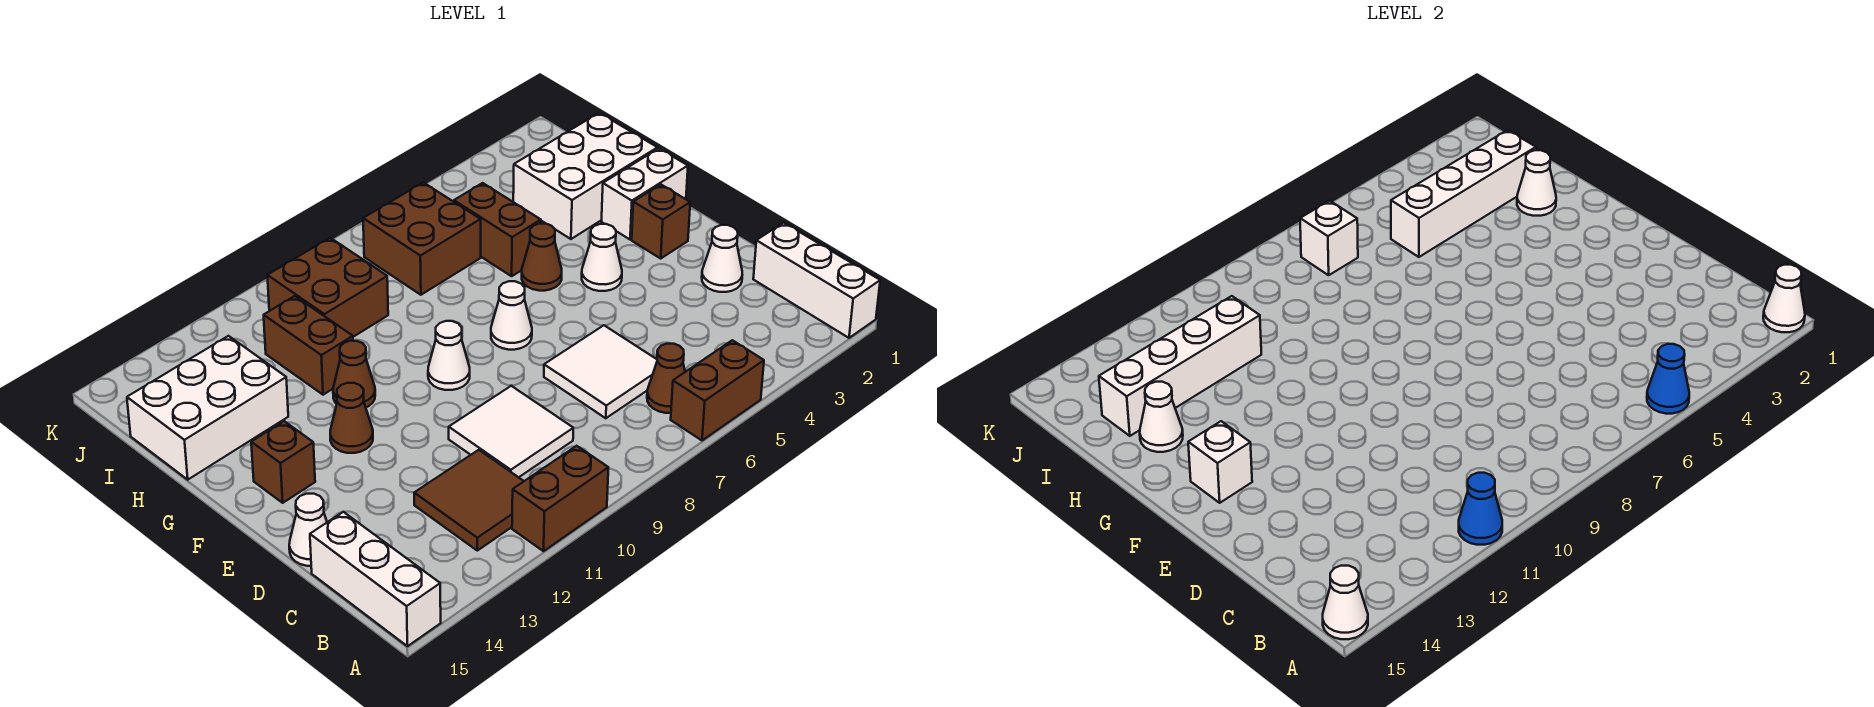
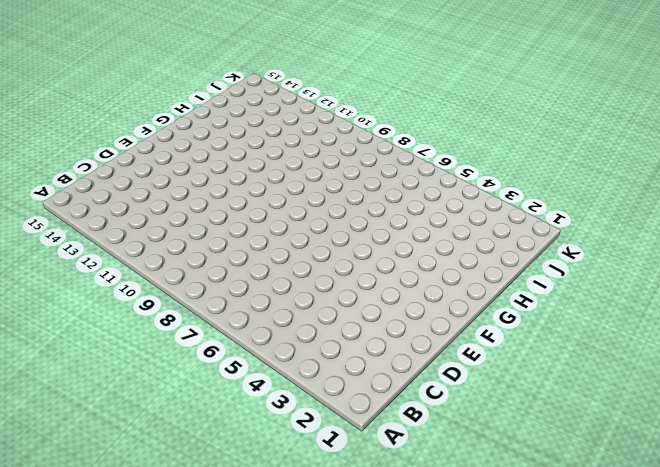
none -> white 1x3 brick [753,223,880,338]
none -> brown 1x2 brick [671,340,764,440]
none -> brown 1x2 brick [512,446,608,551]
none -> white 1x3 brick [310,512,441,646]

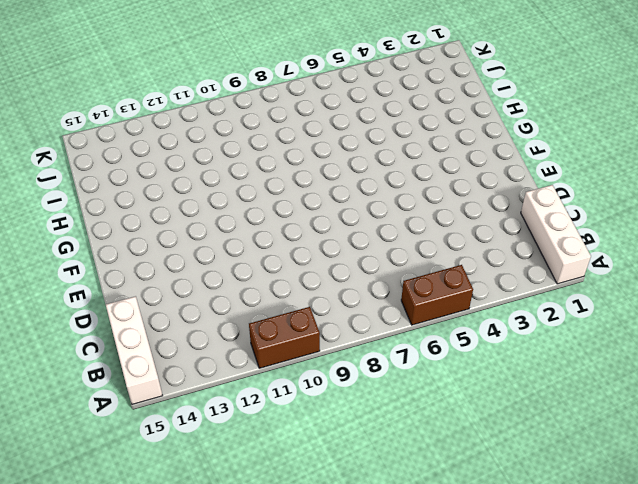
none -> brown 1x1 cone [647,344,685,413]
none -> brown 2x2 tile [414,450,524,551]
none -> white 2x2 tile [544,325,657,418]
none -> white 2x2 tile [449,386,573,477]

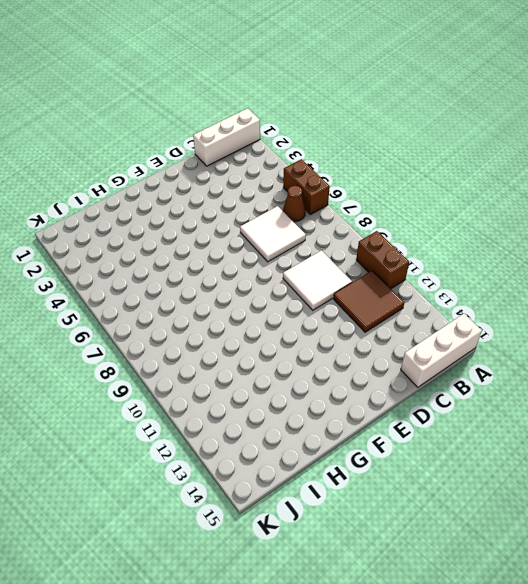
none -> white 1x1 cone [702,225,742,292]
none -> white 1x1 cone [289,494,327,566]
none -> brown 1x1 brick [632,185,690,258]
none -> white 1x1 cone [582,224,622,291]

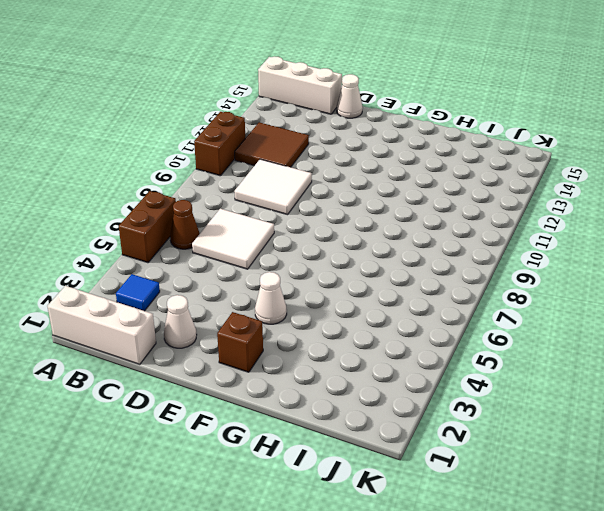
blue 1x1 tile [116,274,160,311] -> none
none -> white 1x1 cone [491,281,532,350]
none -> white 1x1 cone [428,321,470,390]
none -> brown 1x1 cone [330,383,373,453]
none -> brown 1x1 brick [251,421,315,503]

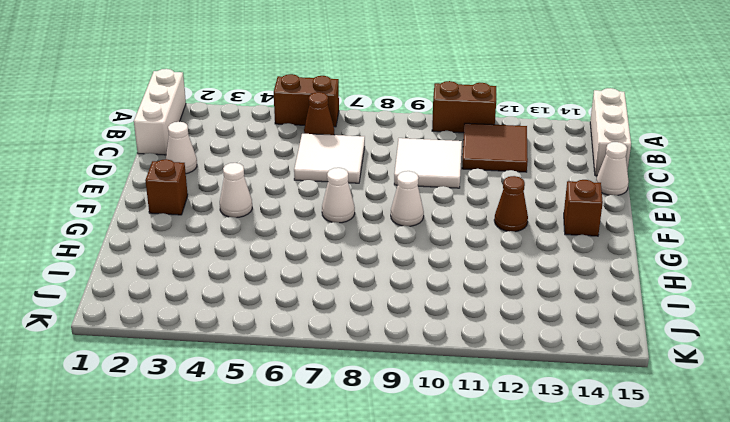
none -> white 1x2 brick [601,149,688,239]
none -> brown 1x1 cone [522,224,562,291]
none -> brown 1x1 cone [333,341,375,407]
none -> white 2x3 brick [513,113,657,239]

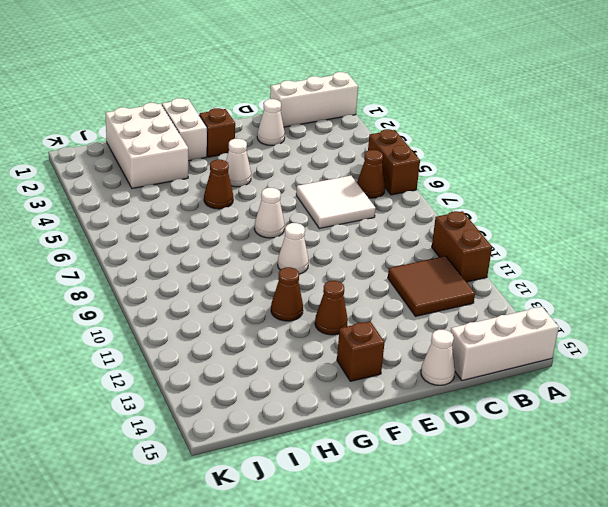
none -> white 2x2 tile [449,386,573,477]
none -> brown 1x2 brick [454,183,541,276]
none -> brown 1x2 brick [264,296,353,395]
none -> white 2x3 brick [127,336,288,480]

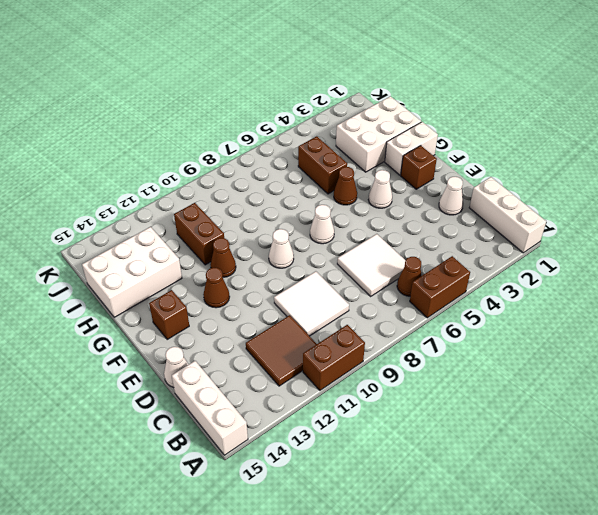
none -> brown 2x2 brick [363,182,481,295]
none -> brown 2x2 brick [267,238,388,337]
none -> white 1x1 cone [1763,265,1805,332]
none -> blue 1x1 cone [1647,344,1689,414]

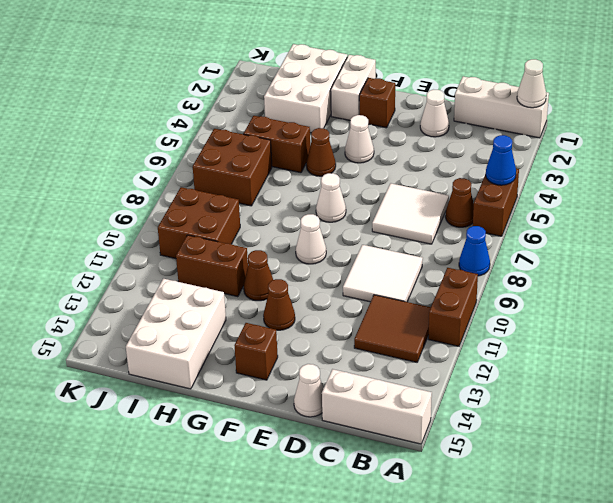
blue 1x1 cone [459,226,490,276] -> blue 1x1 cone moved to [1459,473,1502,545]
none -> white 1x1 cone [1323,566,1368,639]
none -> white 1x1 brick [1188,421,1252,503]
none -> white 1x1 cone [1517,150,1556,216]
none -> white 1x1 cone [1140,382,1183,452]

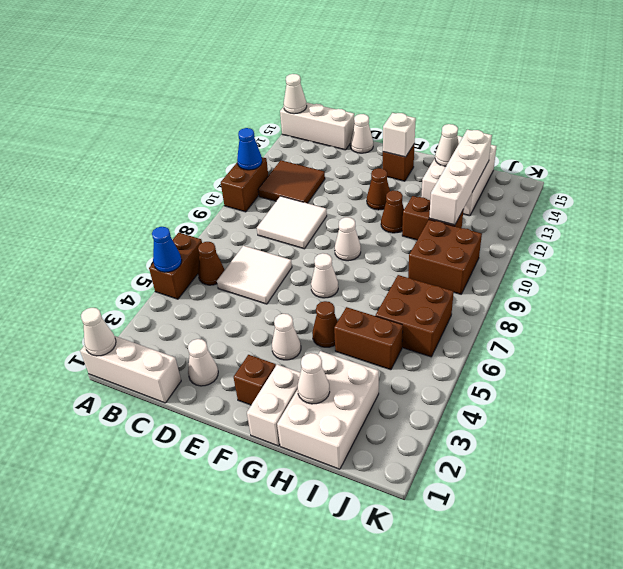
none -> white 1x4 brick [1391,130,1536,257]
none -> white 1x1 brick [1300,201,1358,275]

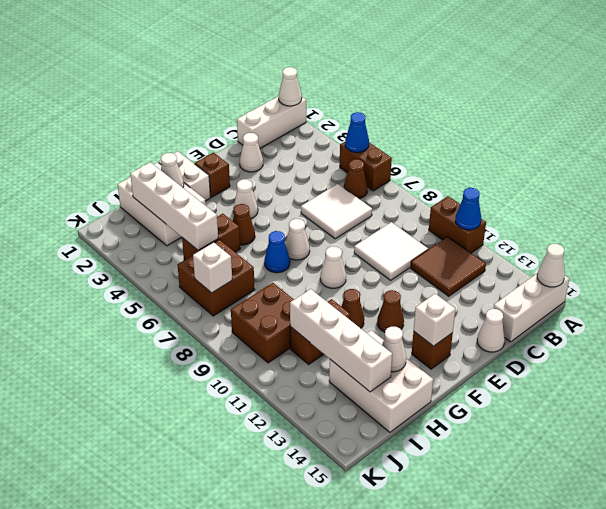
blue 1x1 cone [264,231,290,273] -> none

